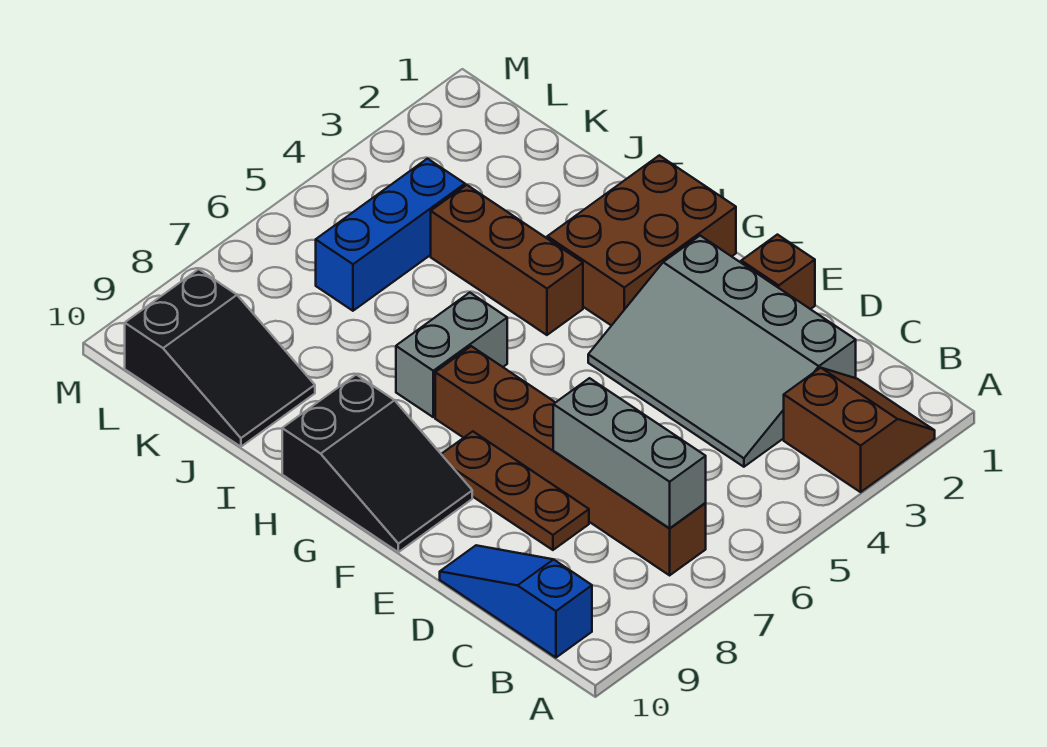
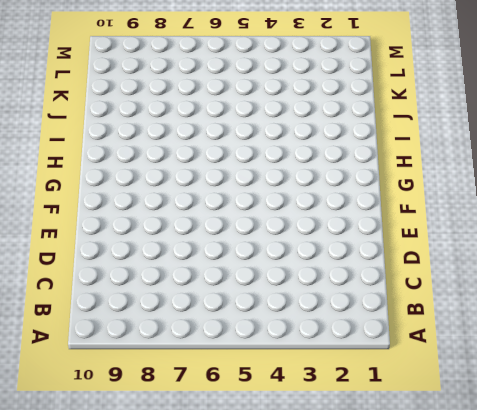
none -> brown 2x2 slope [784,368,935,492]
none -> brown 1x6 brick [435,346,706,575]
none -> blue 1x3 slope [440,545,592,658]

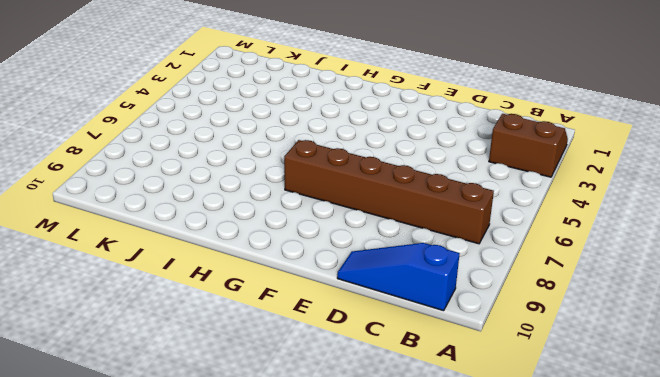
none -> grey 3x4 slope [588,236,856,467]
none -> brown 1x3 plate [441,431,589,550]
none -> brown 1x1 brick [741,235,815,309]

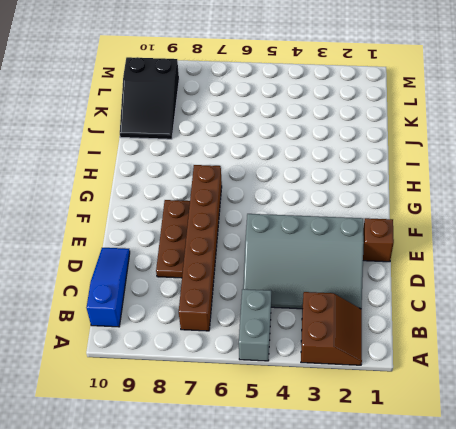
grey 1x2 brick [239,289,271,361] -> grey 1x2 brick turned to [396,293,507,417]
grey 3x4 slope [243,214,364,309] -> grey 3x4 slope turned to [588,236,856,467]
none -> black 2x3 slope [282,375,472,552]
none -> brown 2x3 brick [547,155,736,326]
none -> brown 1x3 brick [431,185,583,335]

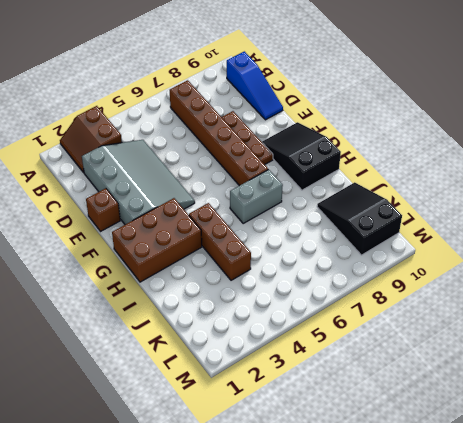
none -> blue 1x3 brick [316,159,465,311]
none -> grey 1x3 brick [553,378,706,528]

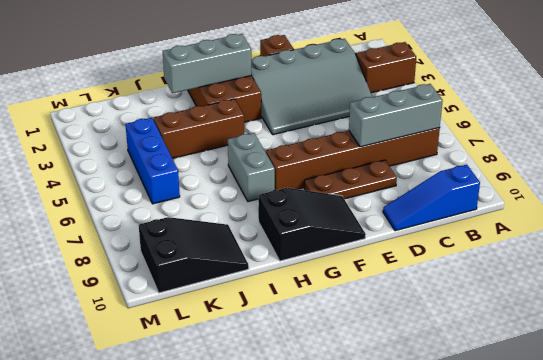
grey 1x3 brick [163,34,251,93] -> none

